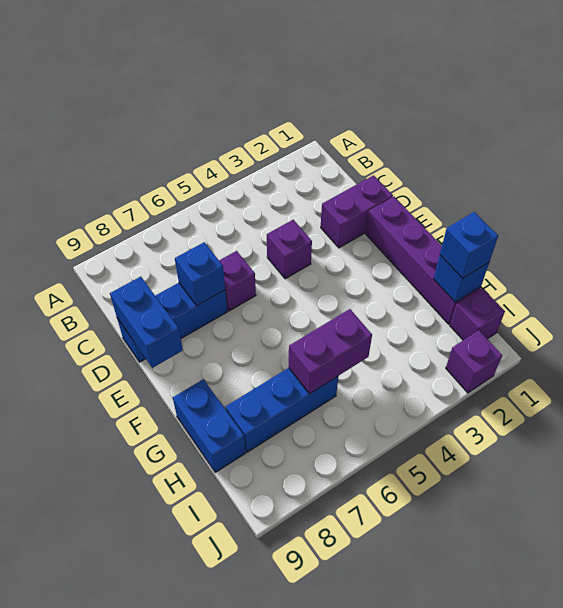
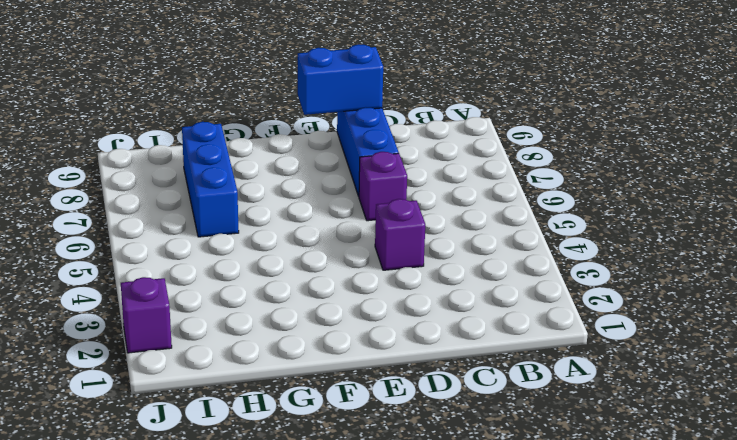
none -> purple 1x2 brick [321,175,393,248]
none -> purple 1x4 brick [366,196,481,324]
none -> blue 1x2 brick [173,379,245,472]

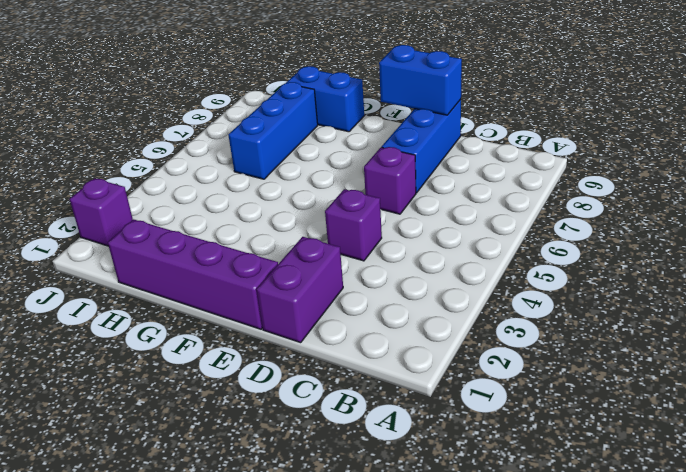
none -> purple 1x1 brick [450,288,505,340]
none -> blue 1x1 brick [175,242,225,306]
none -> blue 1x1 brick [434,255,489,302]

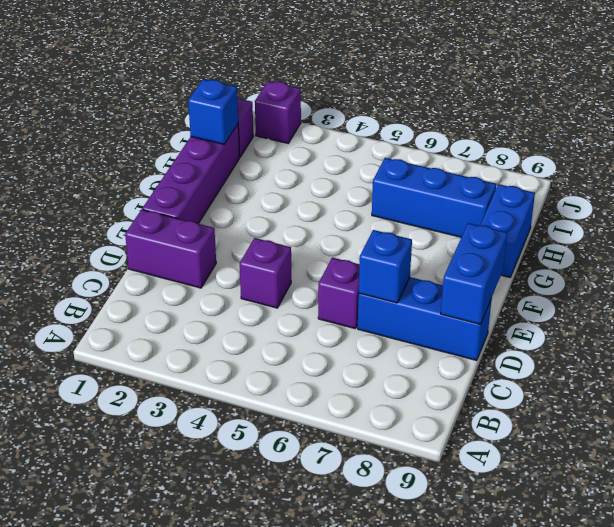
none -> purple 1x2 brick [289,309,372,394]
none -> blue 1x1 brick [440,212,498,278]

